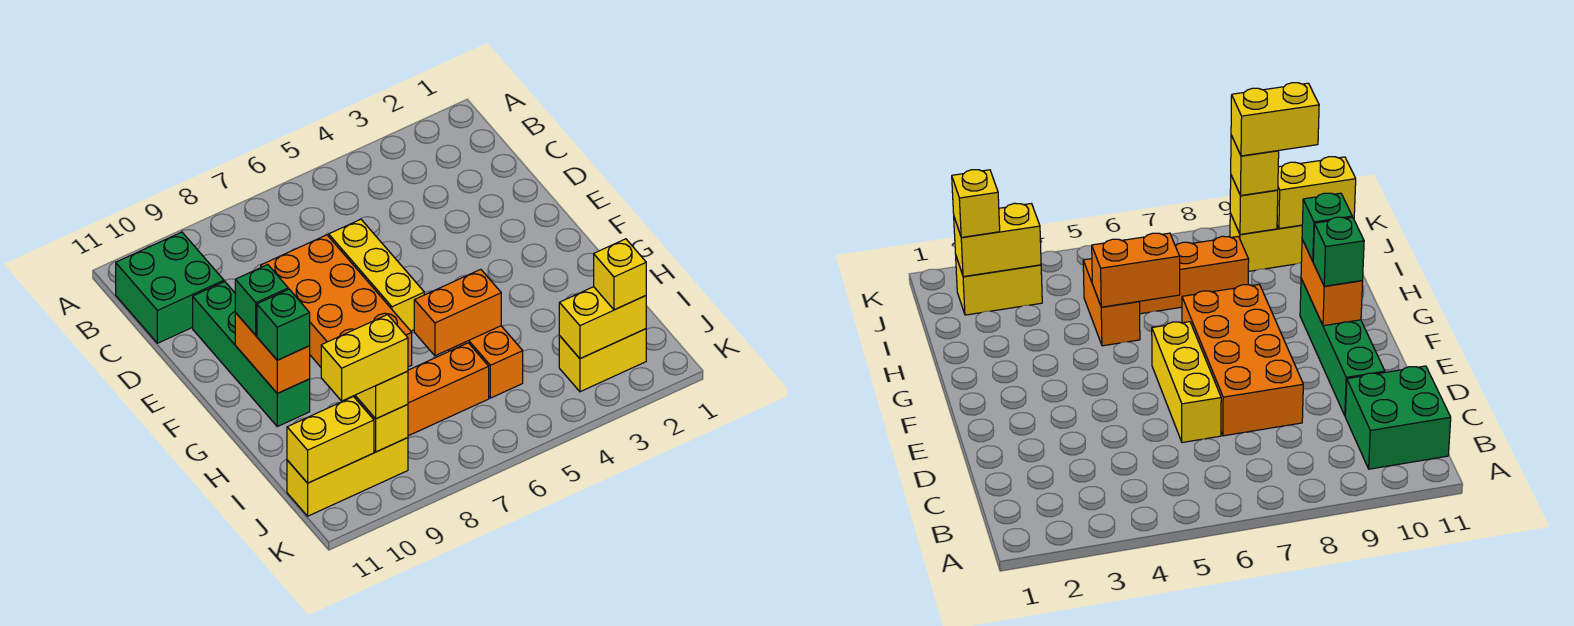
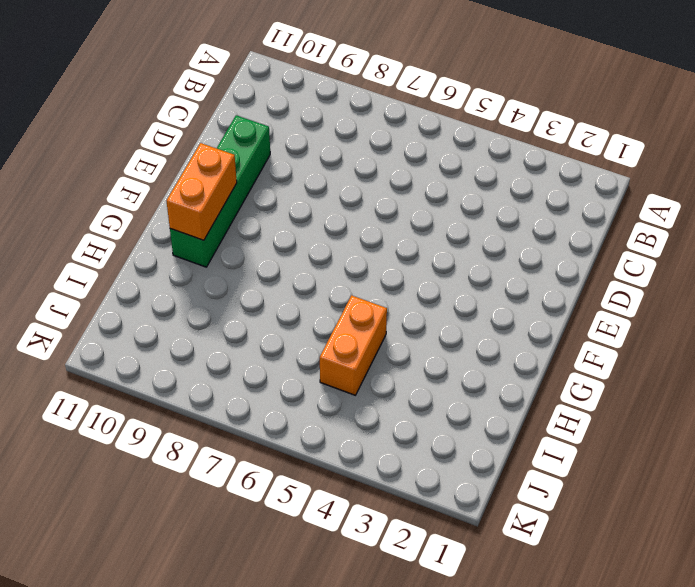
none -> green 2x2 brick [116,232,224,343]
none -> yellow 1x3 brick [329,219,424,331]
none -> orange 2x4 brick [261,235,412,367]

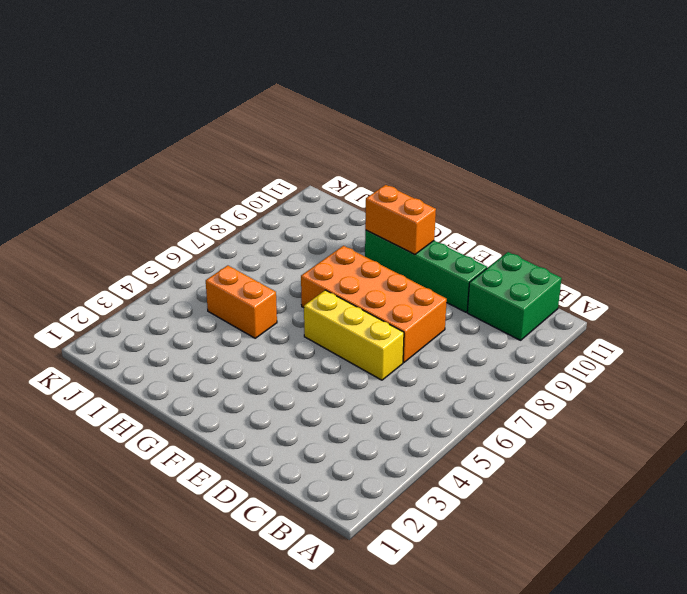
none -> orange 1x3 brick [408,343,489,436]
none -> yellow 1x2 brick [559,329,646,392]
none -> yellow 1x3 brick [287,438,408,516]

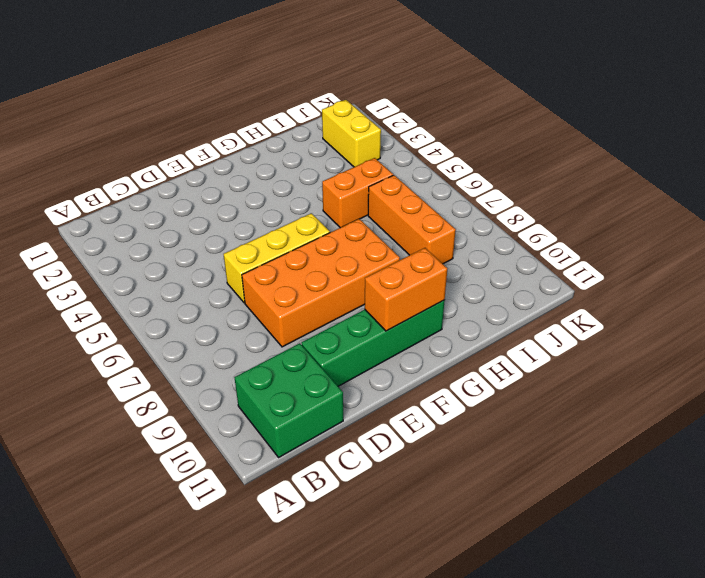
none -> yellow 1x3 brick [287,438,408,516]
none -> orange 1x2 brick [414,269,501,356]
none -> yellow 1x2 brick [559,287,646,359]

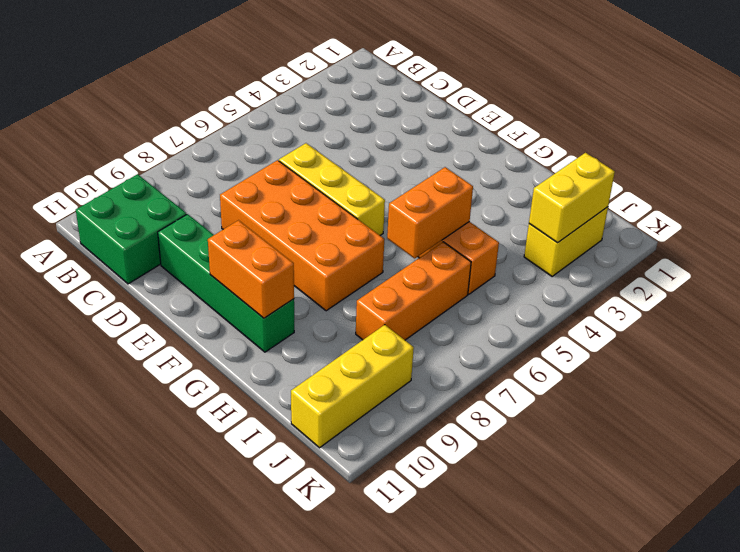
none -> yellow 1x1 brick [355,396,408,452]
none -> yellow 1x2 brick [287,397,374,483]
none -> green 1x1 brick [235,265,288,335]

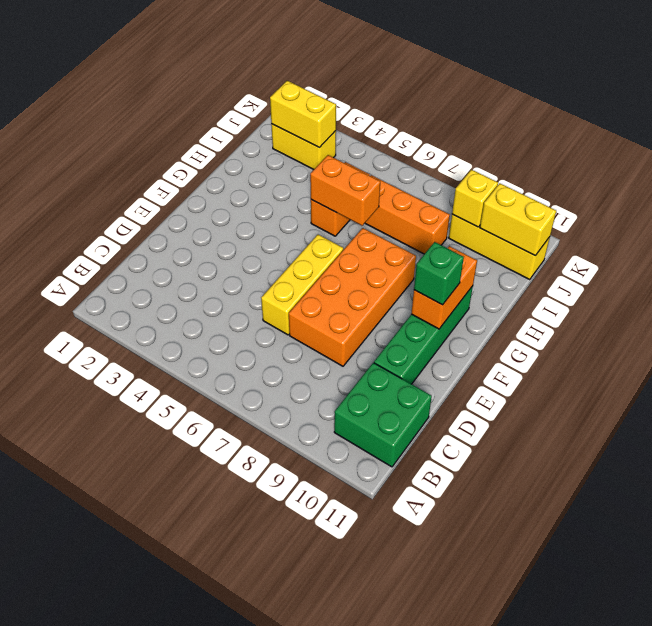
none -> green 1x1 brick [257,289,310,360]
none -> yellow 1x1 brick [594,239,646,310]
none -> yellow 1x1 brick [355,371,408,419]

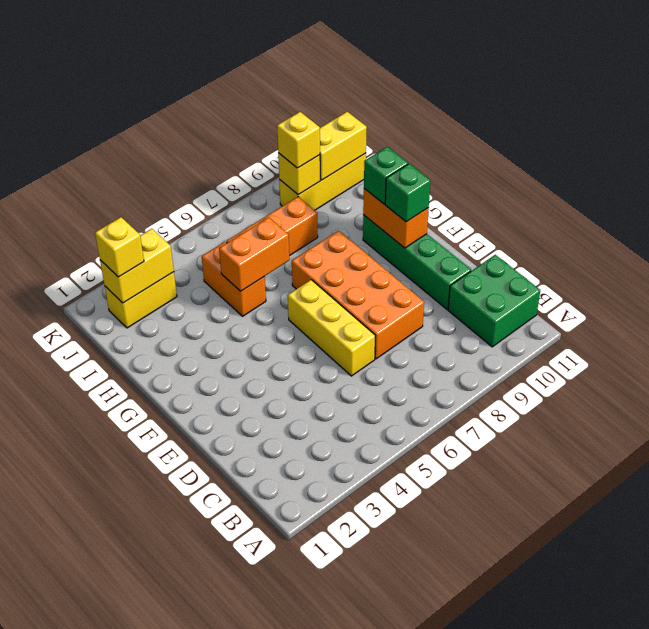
none -> yellow 1x2 brick [321,315,408,401]

